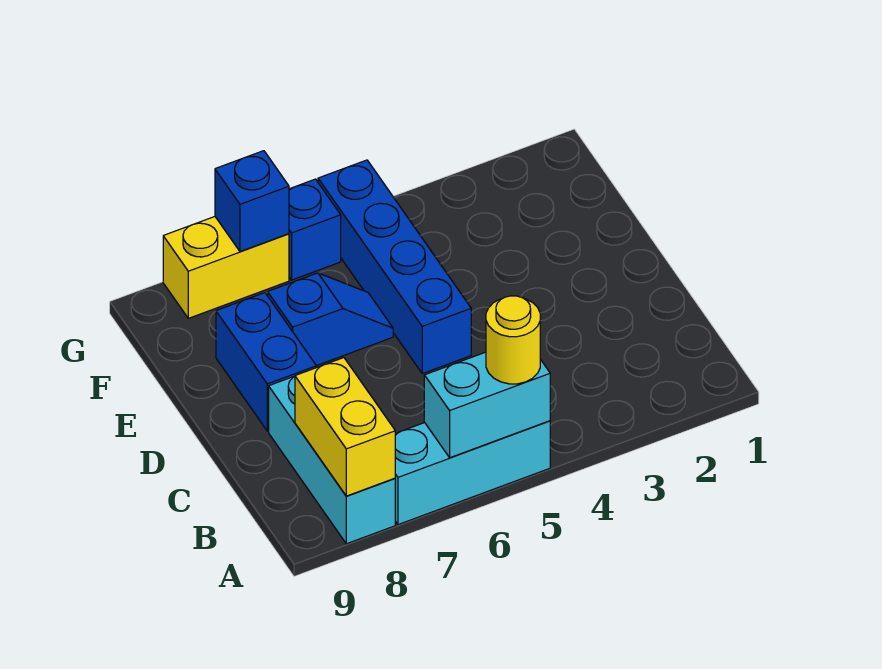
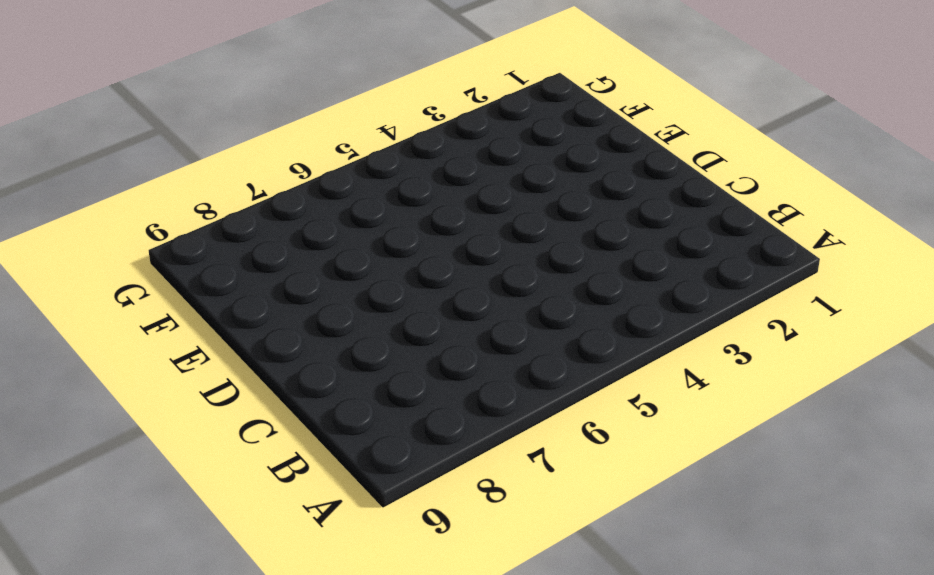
none -> cyan 1x3 brick [395,421,550,525]
none -> cyan 1x3 brick [269,376,395,544]

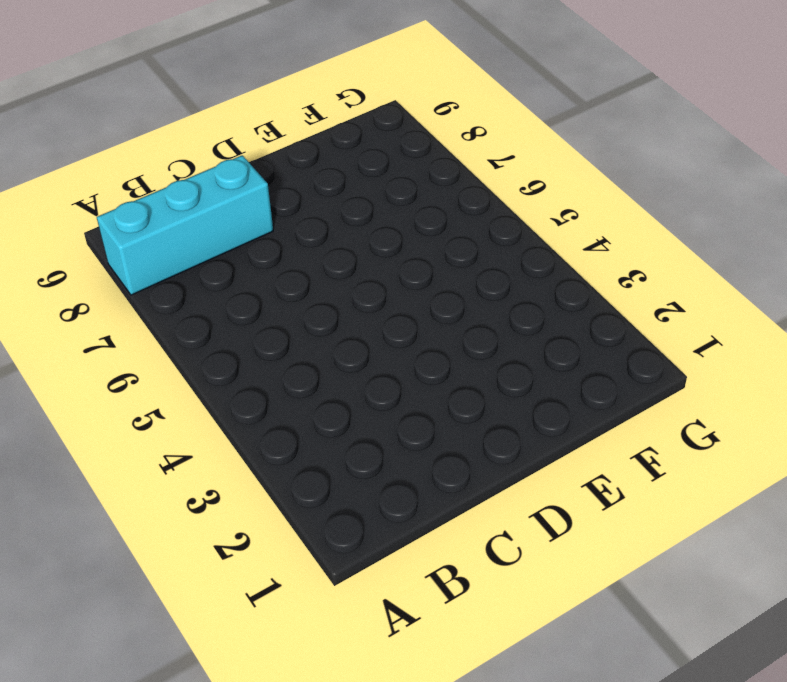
none -> cyan 1x3 brick [395,421,550,525]
none -> blue 1x4 brick [318,160,471,374]

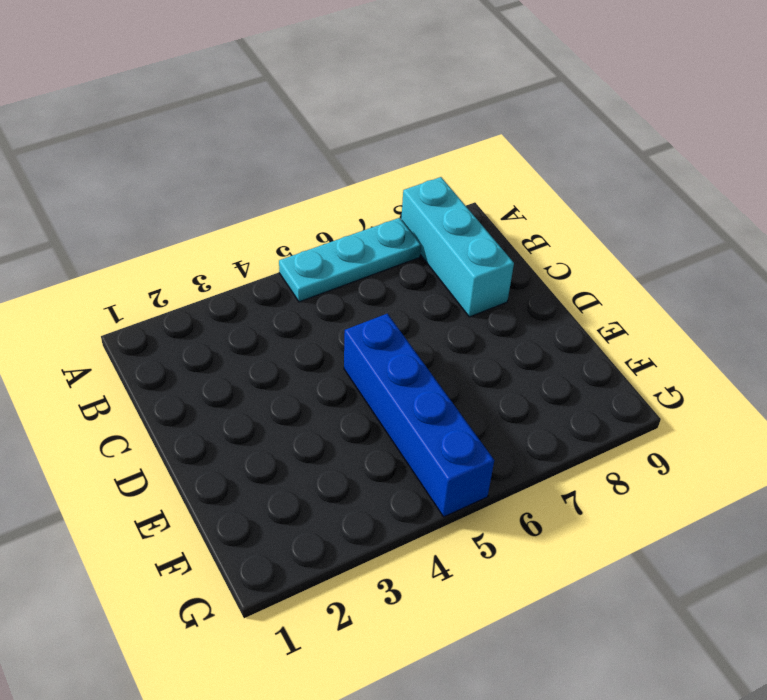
cyan 1x3 plate [279,218,421,302] -> cyan 1x3 brick [395,421,550,525]
none -> blue 1x2 brick [216,293,316,431]
none -> blue 1x2 slope [268,273,393,366]

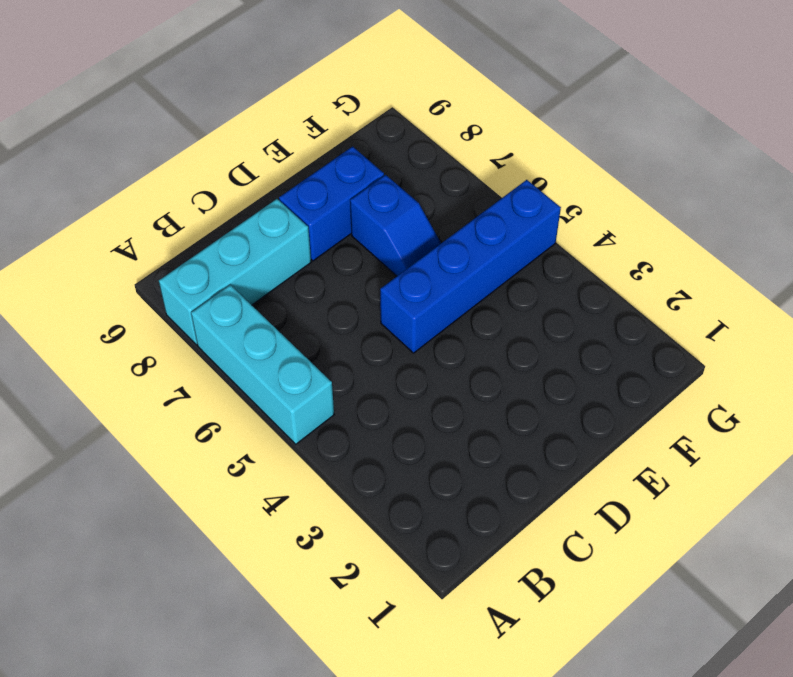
none -> blue 1x1 brick [289,179,341,280]
none -> yellow 1x2 brick [163,217,289,318]

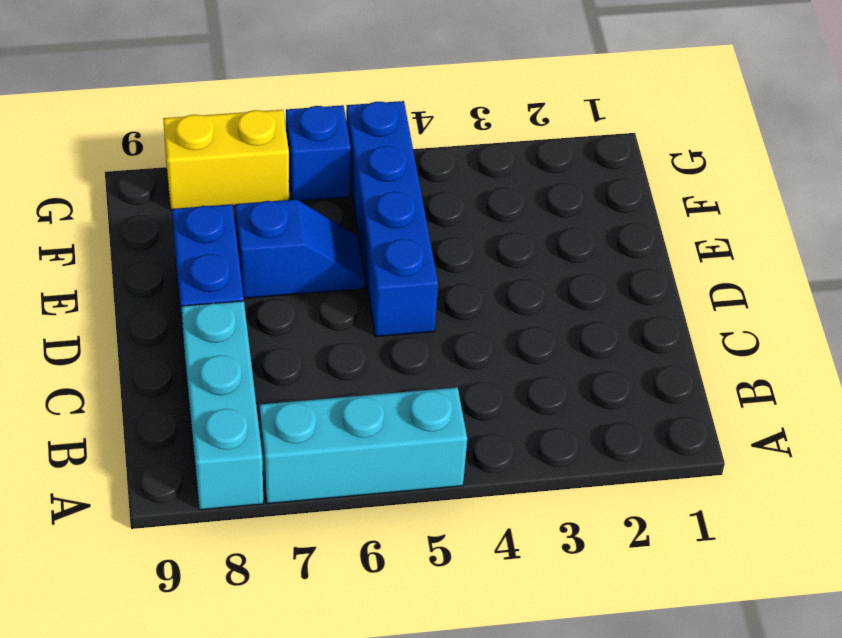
none -> cyan 1x2 brick [424,352,550,458]
none -> yellow 1x2 brick [295,358,395,496]

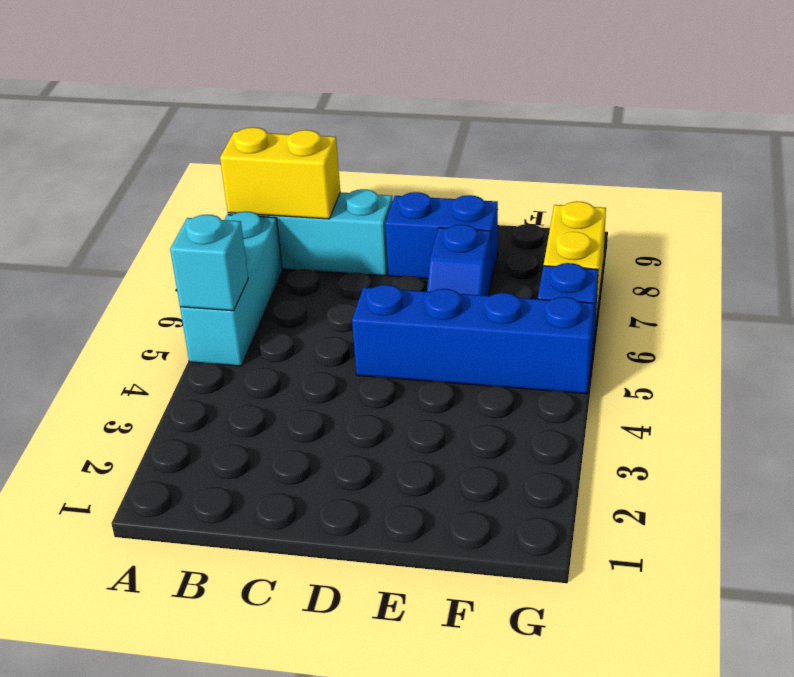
cyan 1x1 brick [170,214,248,311] -> cyan 1x2 brick [424,352,550,458]
none -> blue 1x1 brick [215,151,289,251]
none -> yellow 1x1 round brick [486,296,540,384]

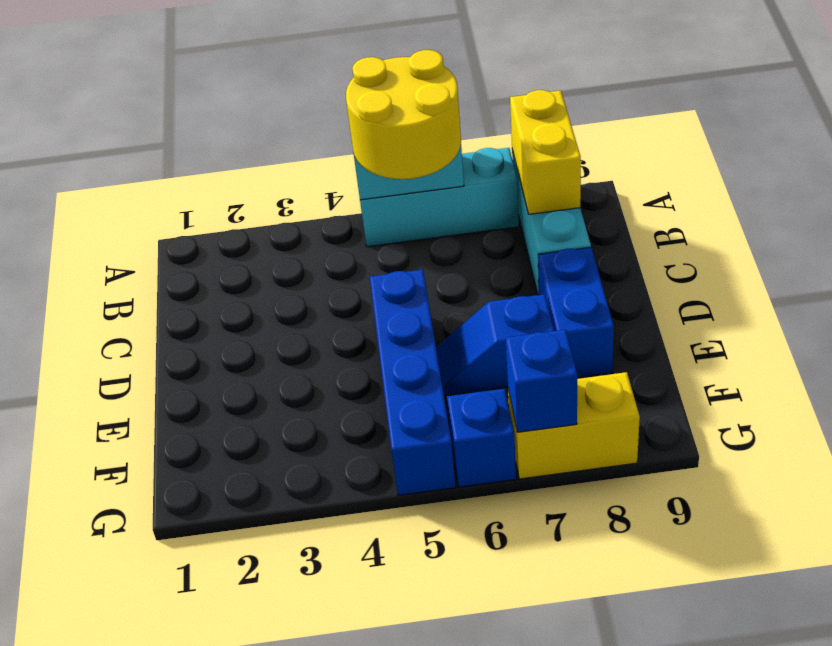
yellow 2x2 round brick [346,50,461,179] -> yellow 1x1 round brick [486,296,540,384]

